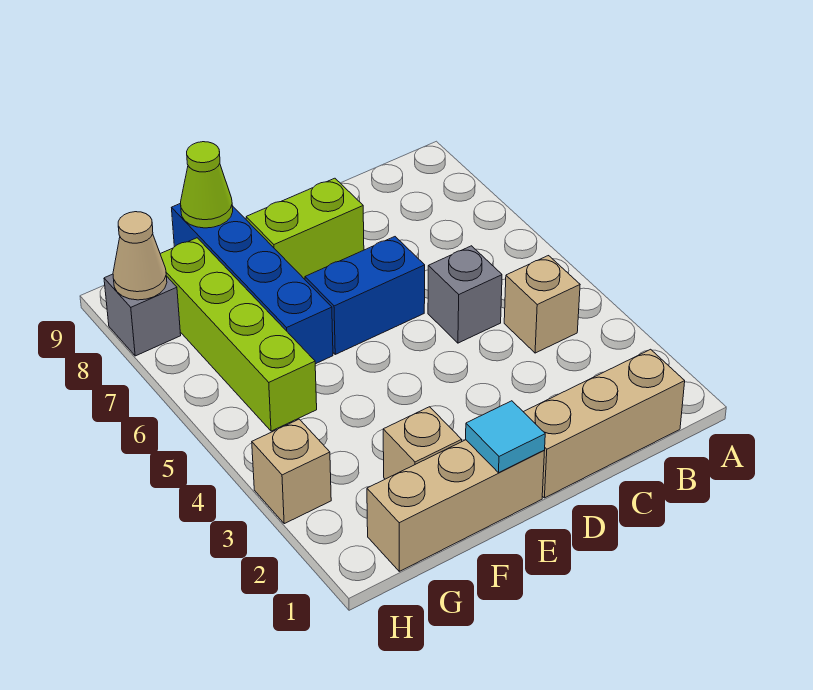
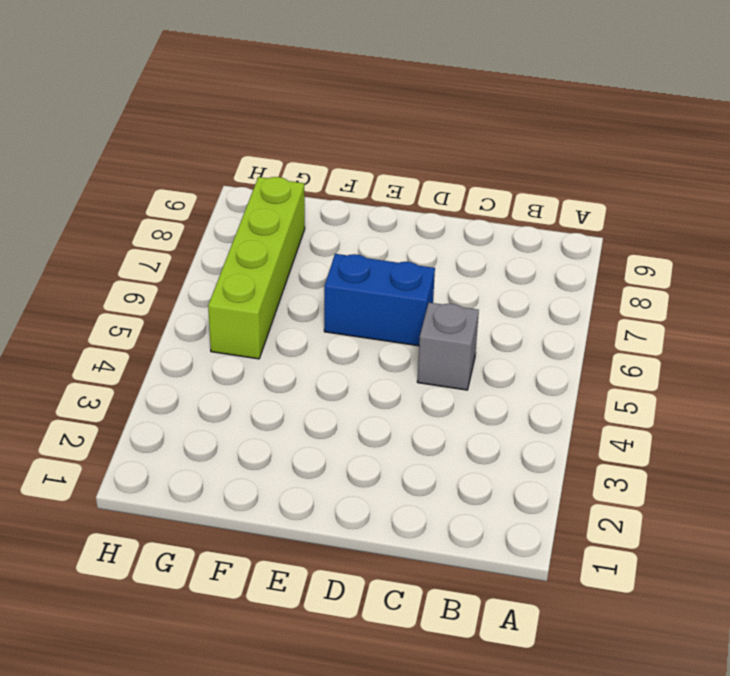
none -> tan 1x3 brick [524,349,685,498]
none -> tan 1x1 brick [504,256,580,353]
none -> lime 1x2 brick [246,178,364,279]

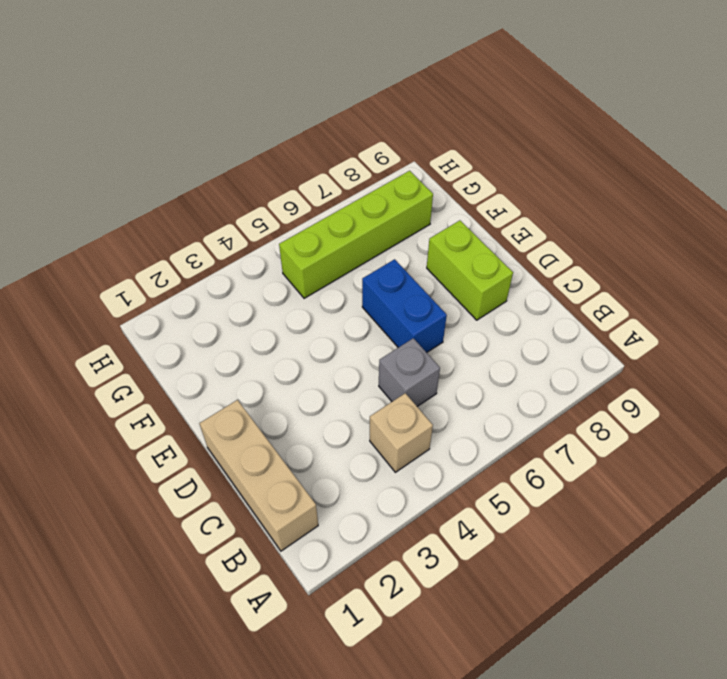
none -> tan 1x3 brick [367,440,544,571]
none -> tan 1x1 brick [383,407,462,479]
none -> blue 1x4 brick [172,203,333,364]

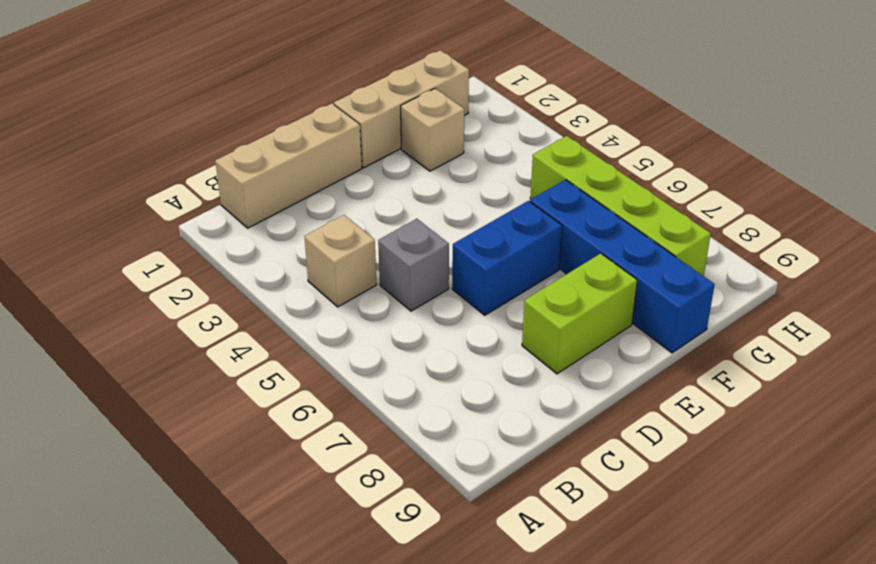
none -> tan 1x1 brick [252,419,331,524]
none -> grey 1x1 brick [104,274,181,356]
none -> cyan 1x1 tile [466,401,545,473]

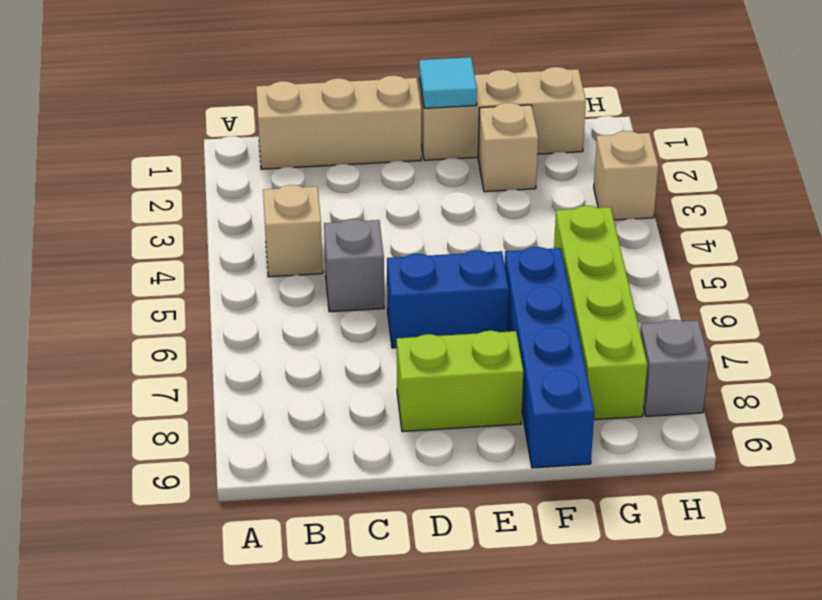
none -> lime 1x1 cone [181,142,233,228]
none -> tan 1x1 cone [113,212,167,300]

